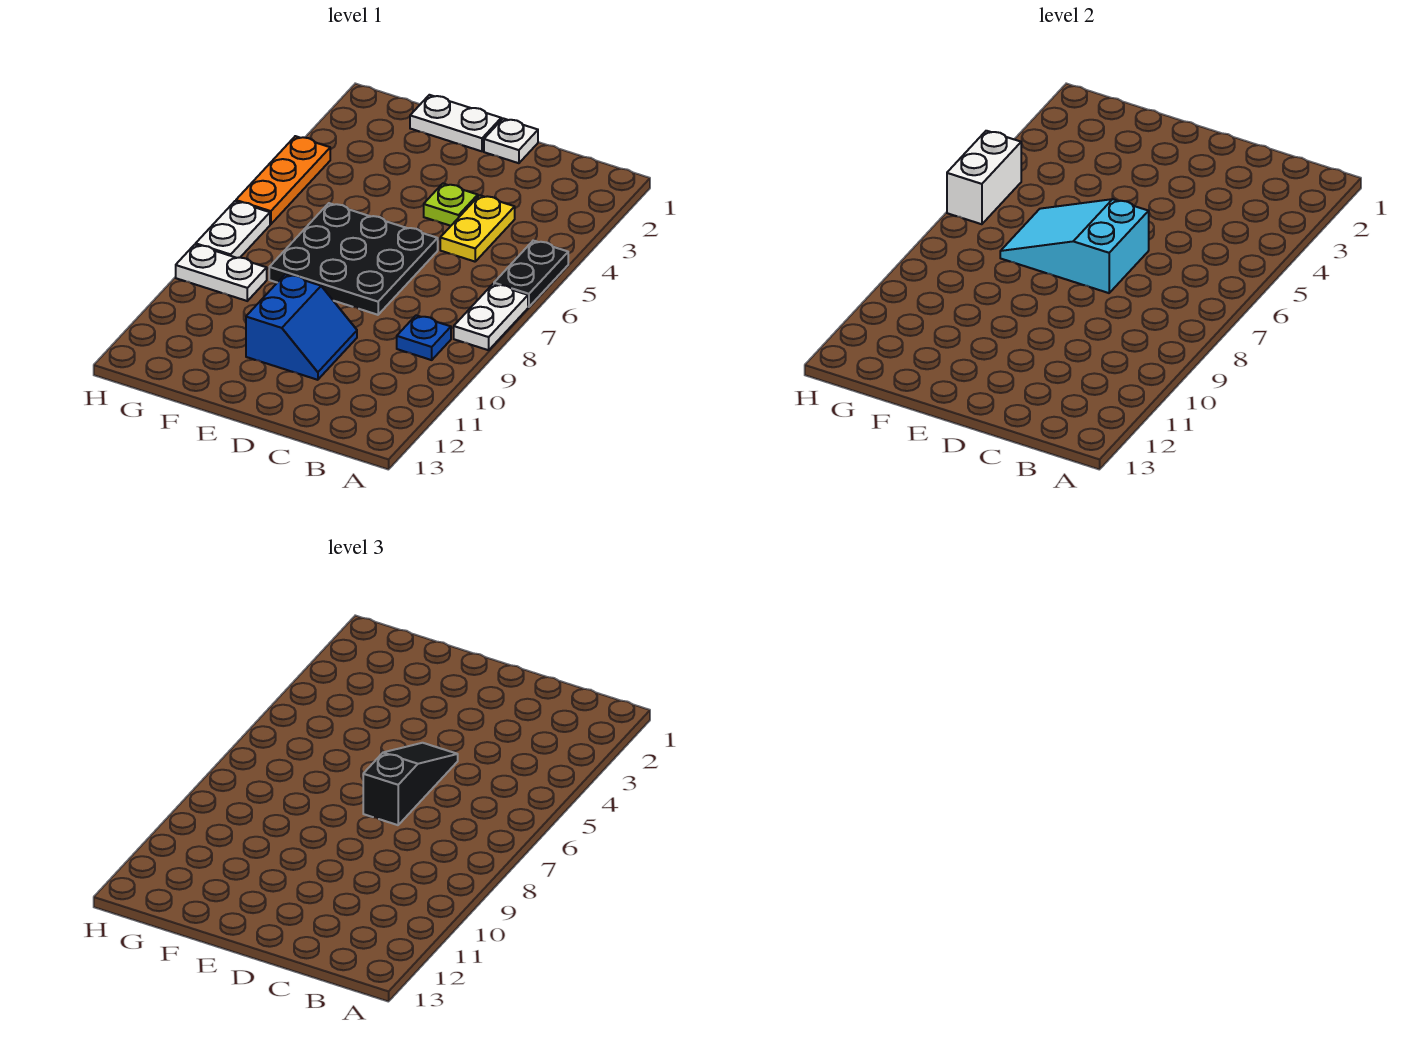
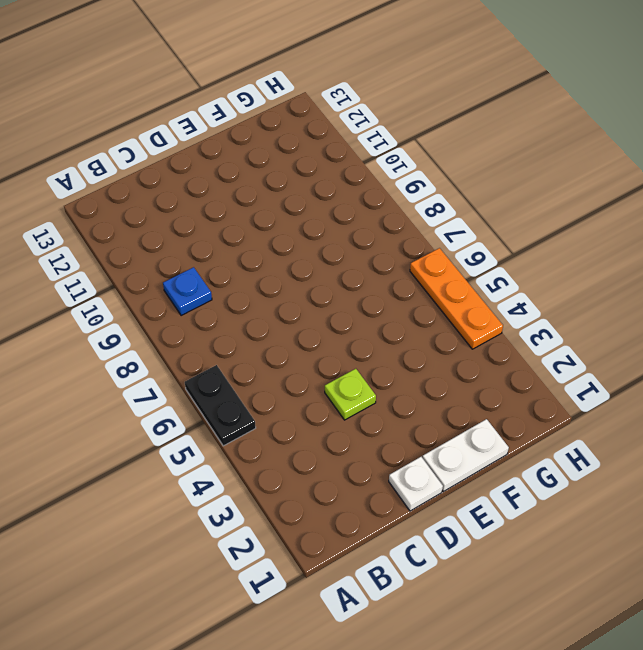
none -> white 1x2 plate [454,284,528,350]
none -> yellow 1x2 plate [440,195,515,262]
none -> black 3x3 plate [269,203,438,315]

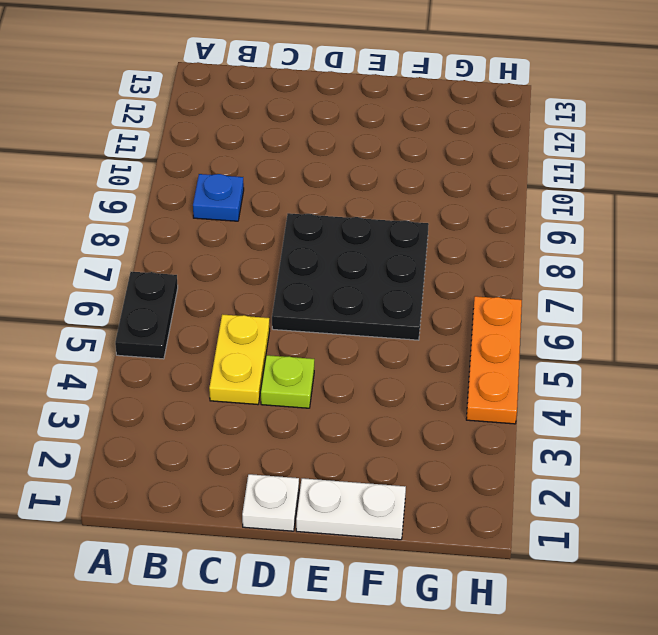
none -> white 1x2 plate [454,284,528,350]
none -> blue 2x2 slope [246,274,357,380]
none -> white 1x2 plate [176,244,267,301]

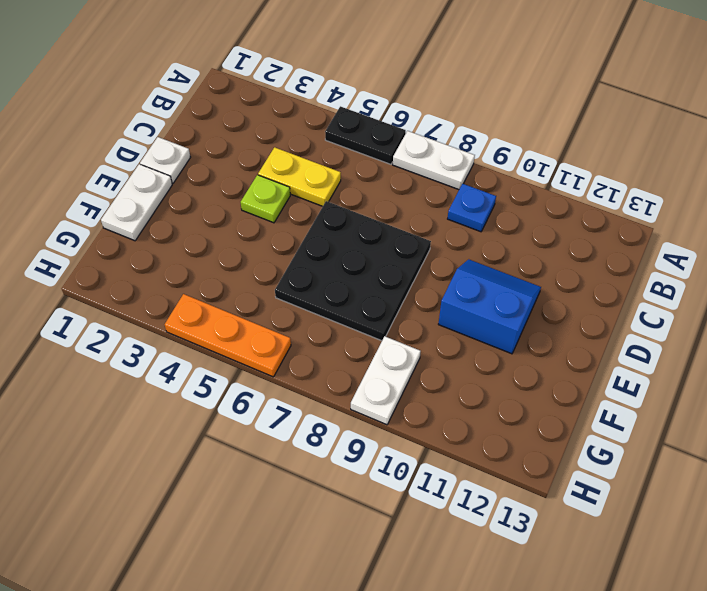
none -> white 1x2 plate [196,201,270,258]
none -> cyan 2x3 slope [1000,199,1149,293]
none -> white 1x2 brick [947,131,1021,224]

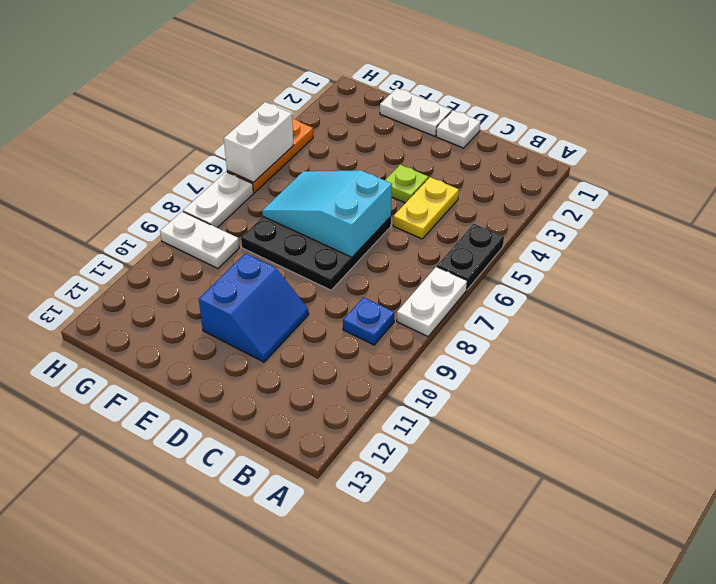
none -> black 1x3 slope [363,743,458,825]

